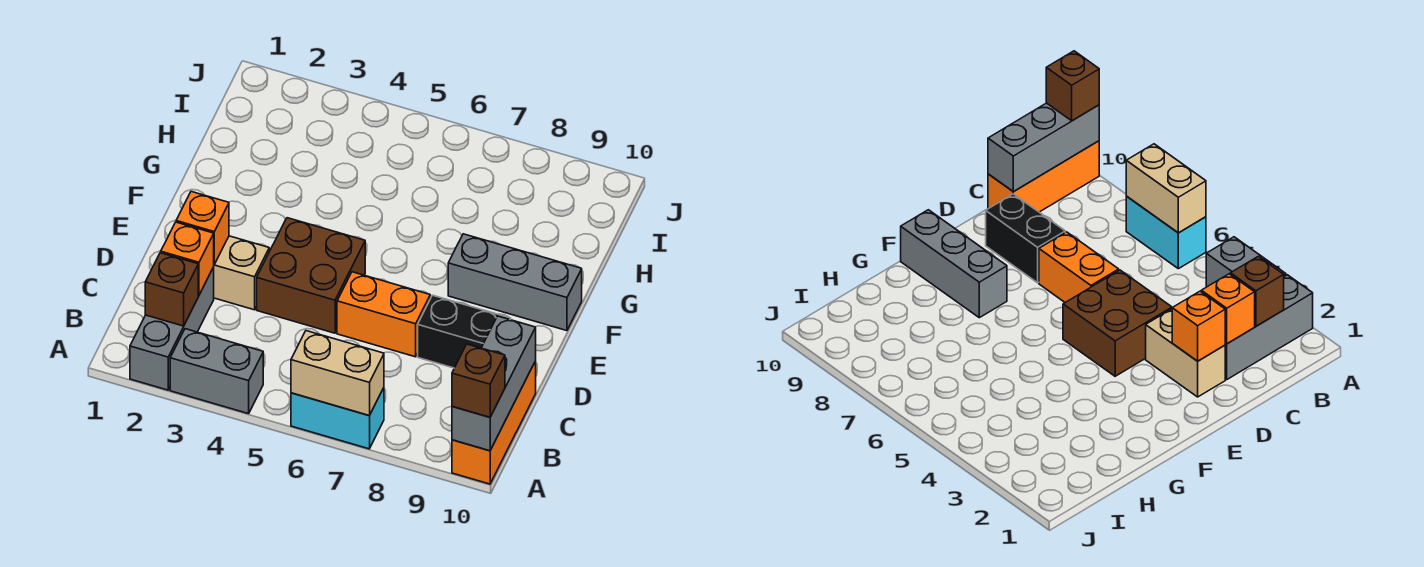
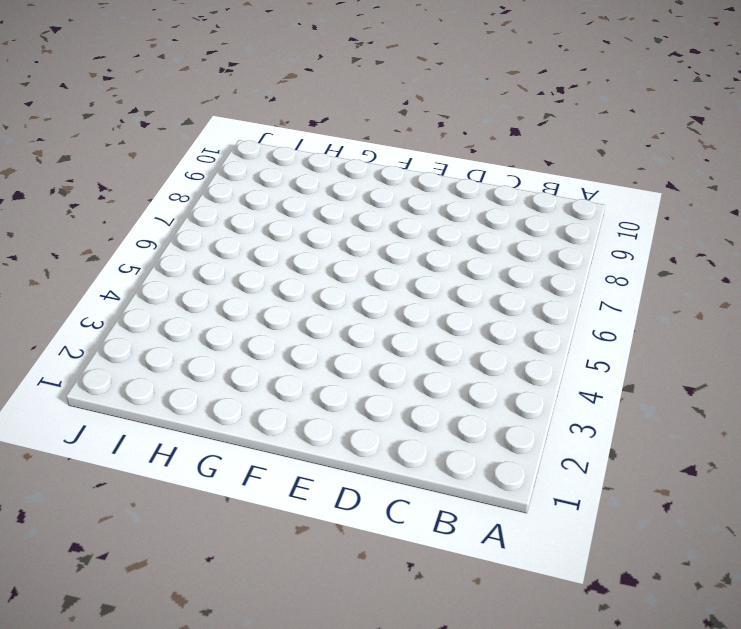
none -> grey 1x3 brick [130,267,214,390]
none -> grey 1x2 brick [170,329,263,414]
none -> cyan 1x2 brick [291,388,384,449]

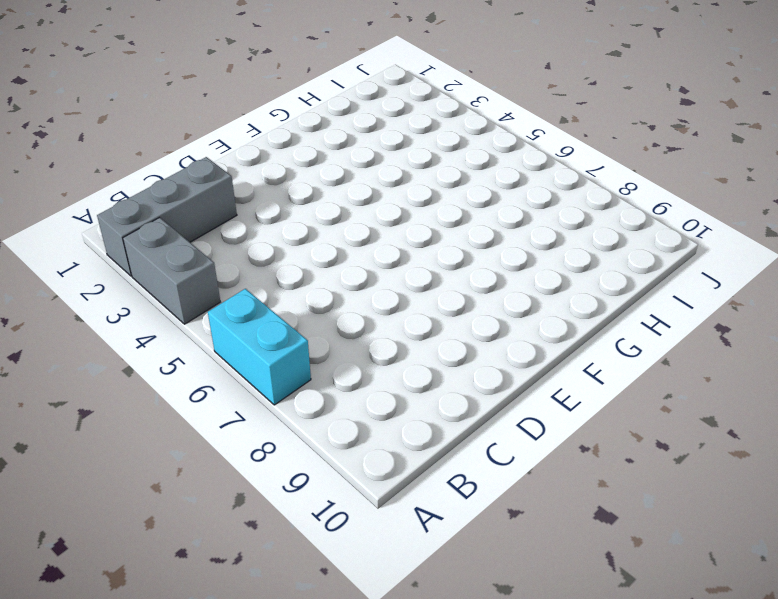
none -> orange 1x3 brick [452,361,536,484]
none -> tan 1x2 brick [214,236,269,310]
none -> brown 2x2 brick [257,218,365,333]

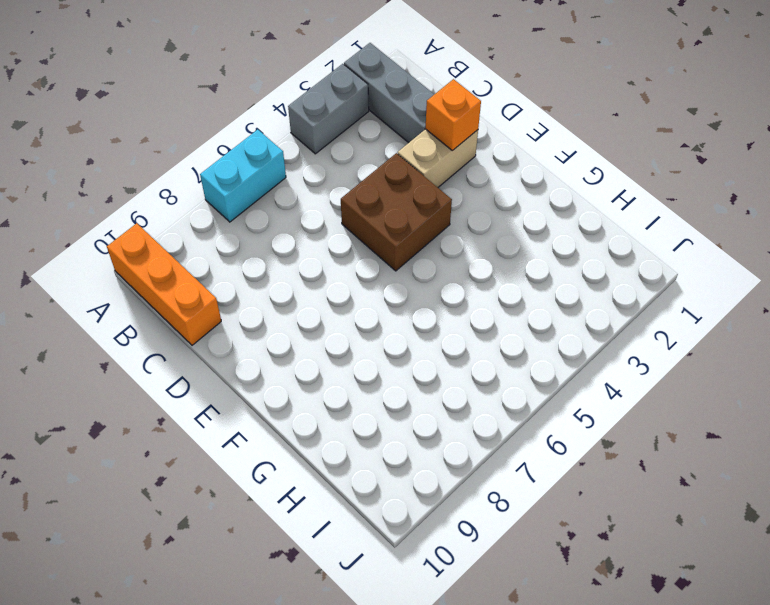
none -> orange 1x2 brick [337,272,430,357]
none -> black 1x2 brick [418,295,511,368]
none -> grey 1x3 brick [448,234,582,331]

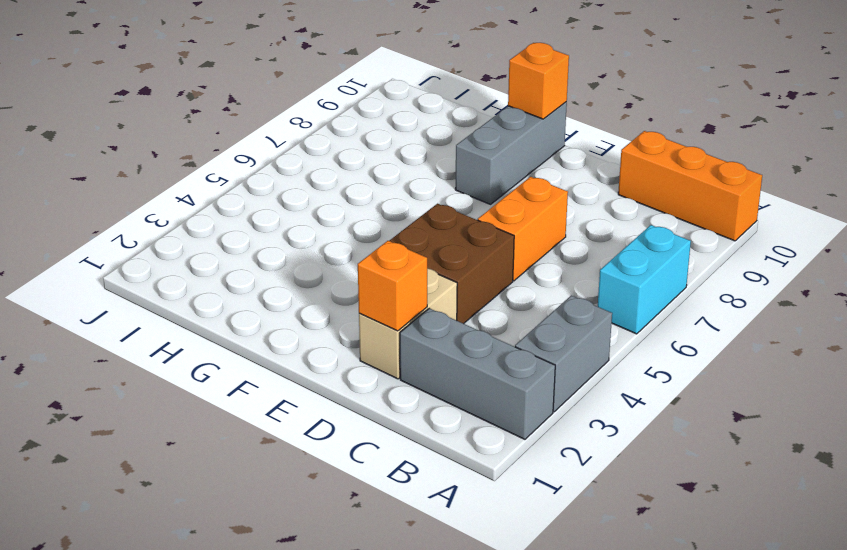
orange 1x1 brick [508,43,569,119] -> orange 1x1 brick moved to [161,222,214,295]
none -> black 1x2 brick [418,295,511,368]
none -> tan 1x2 brick [291,331,384,416]
none -> grey 1x3 brick [452,316,536,451]

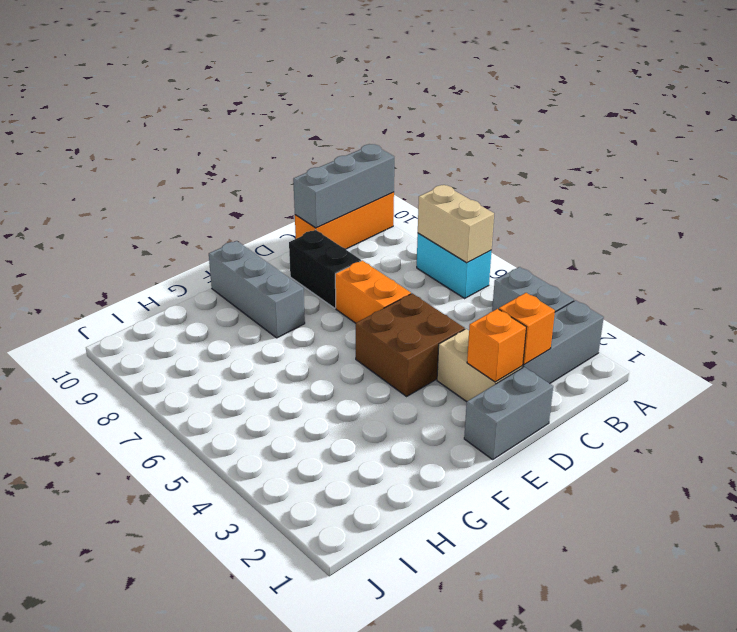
grey 1x2 brick [464,367,553,459] -> none
none -> brown 1x1 brick [145,253,198,326]
none -> brown 1x1 brick [452,344,505,417]

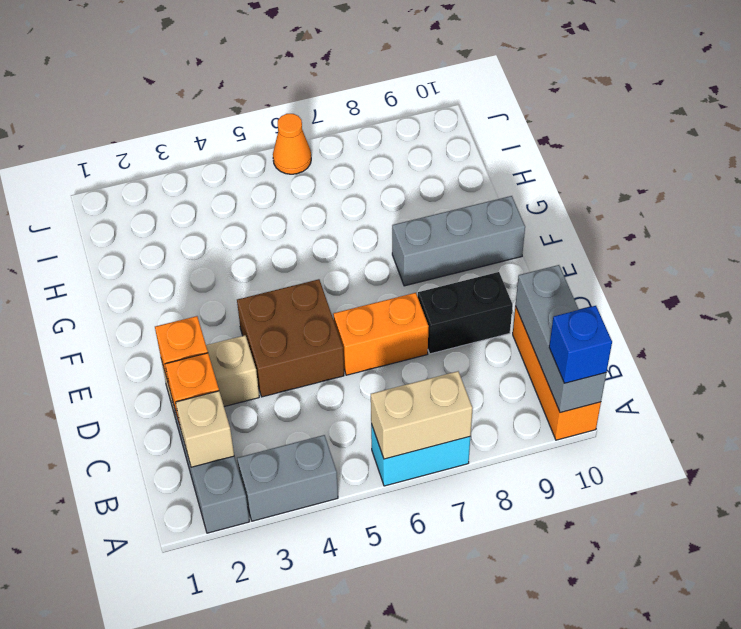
blue 1x1 brick [549,306,612,383] -> brown 1x1 brick [452,344,505,417]
tan 1x1 brick [176,391,234,467] -> brown 1x1 brick [145,253,198,326]
orange 1x1 cone [273,114,311,174] -> none

